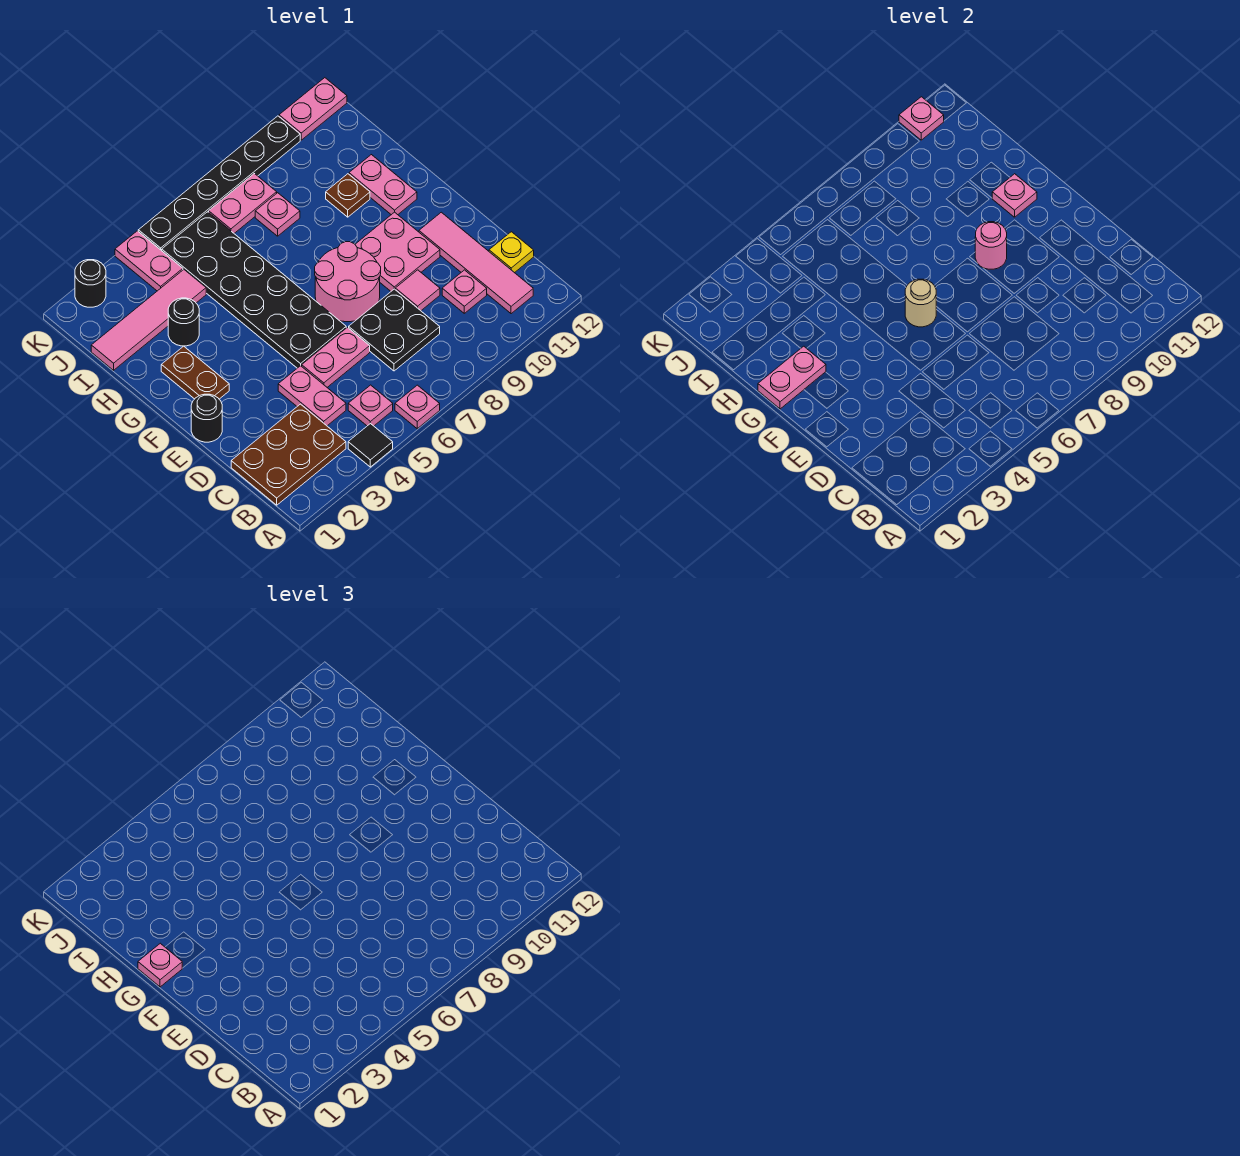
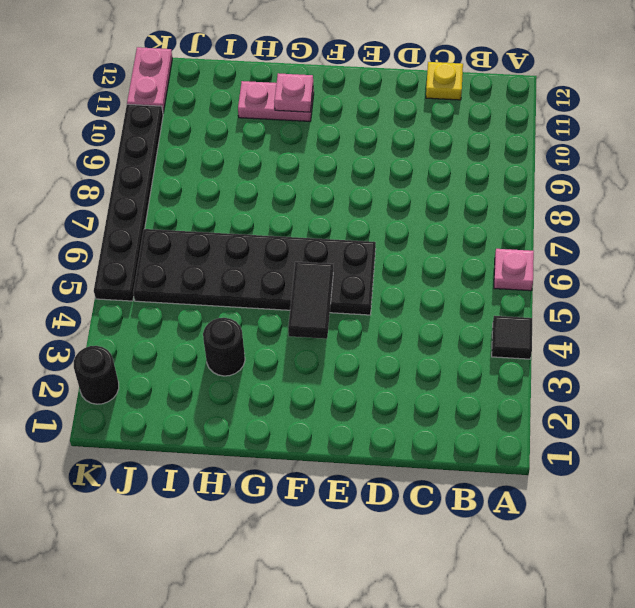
black 1x2 tile [288,262,333,339] -> none
none -> brown 2x3 plate [231,404,346,505]
none -> pink 1x1 plate [348,385,393,426]
none -> pink 1x4 tile [419,212,533,314]
none -> pink 1x2 plate [278,366,346,426]

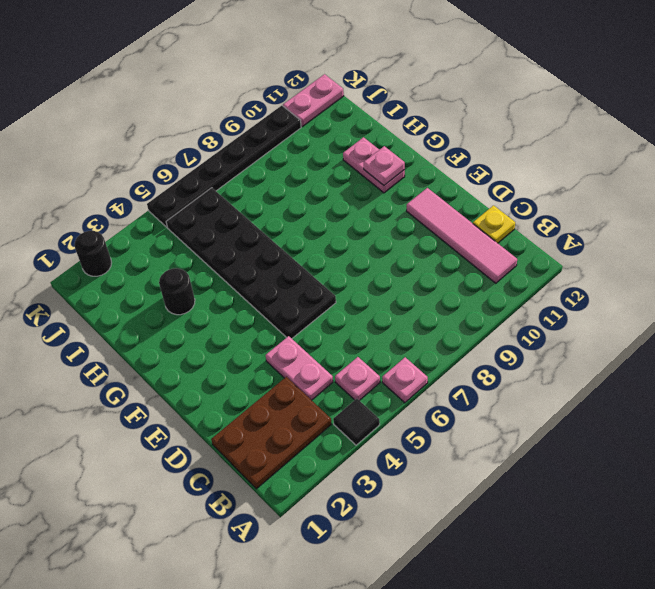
none -> black 2x2 plate [349,289,440,371]
none -> pink 1x1 plate [442,270,487,313]
none -> pink 1x2 plate [302,327,370,387]
none -> pink 1x1 tile [395,270,440,311]

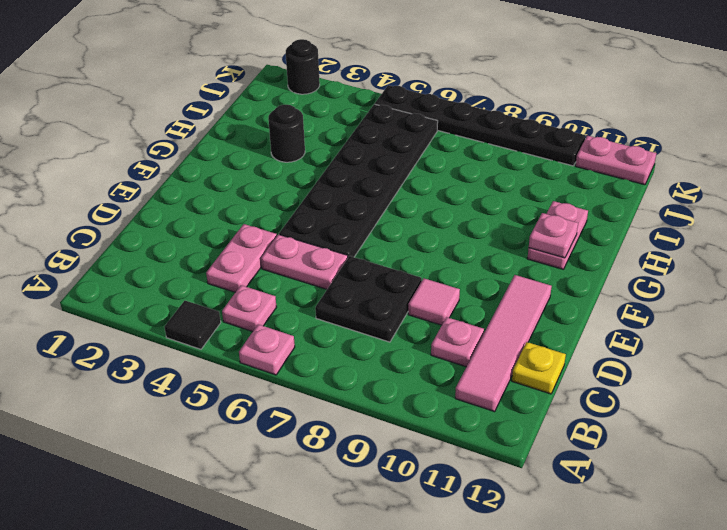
none -> brown 2x3 plate [231,404,346,505]
none -> black 1x1 round brick [191,394,222,442]
none -> pink 2x2 round brick [315,242,381,322]
none -> pink 2x2 plate [355,212,440,291]

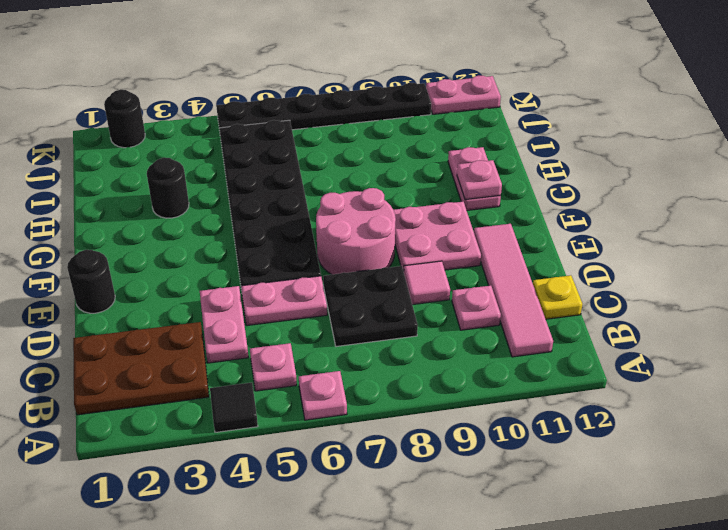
none -> brown 1x2 plate [161,346,229,399]
none -> brown 1x1 plate [326,174,370,217]
none -> pink 1x4 tile [91,270,206,370]
none -> pink 1x1 plate [255,193,300,236]

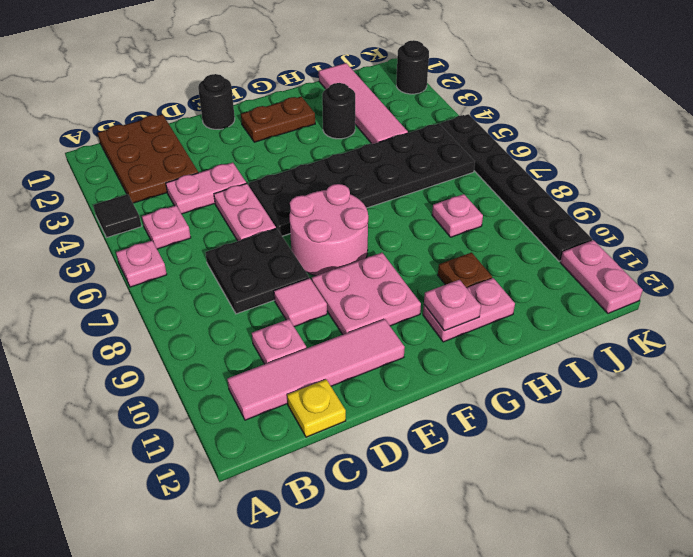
none -> pink 1x2 plate [115,231,183,291]
none -> pink 1x2 plate [209,174,277,233]
none -> tan 1x1 round brick [905,279,936,327]
none -> pink 1x1 round brick [975,222,1007,269]

